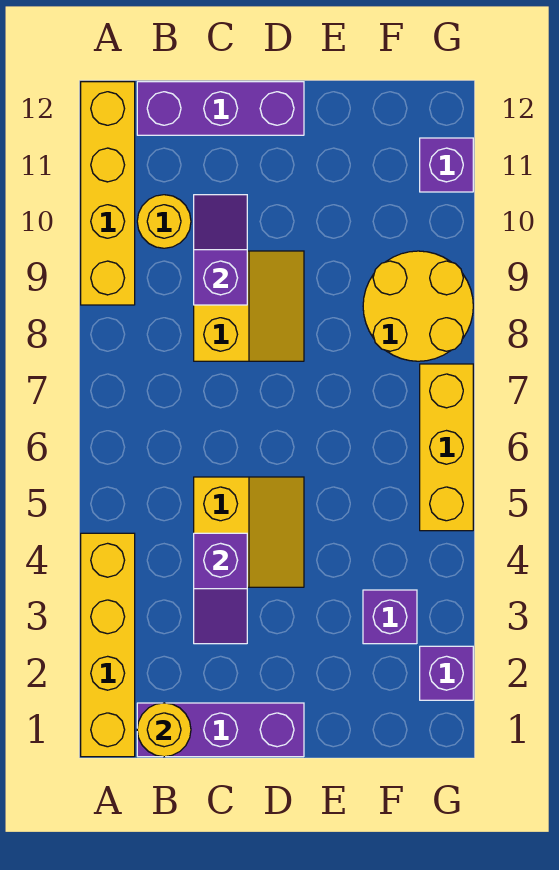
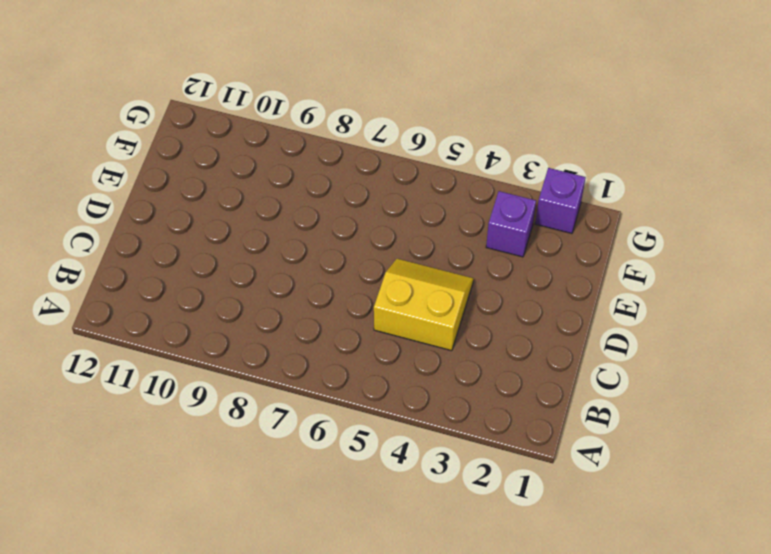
none -> yellow 1x4 brick [81,533,135,757]
none -> yellow 1x4 brick [81,82,135,305]
none -> purple 1x3 brick [137,703,304,757]

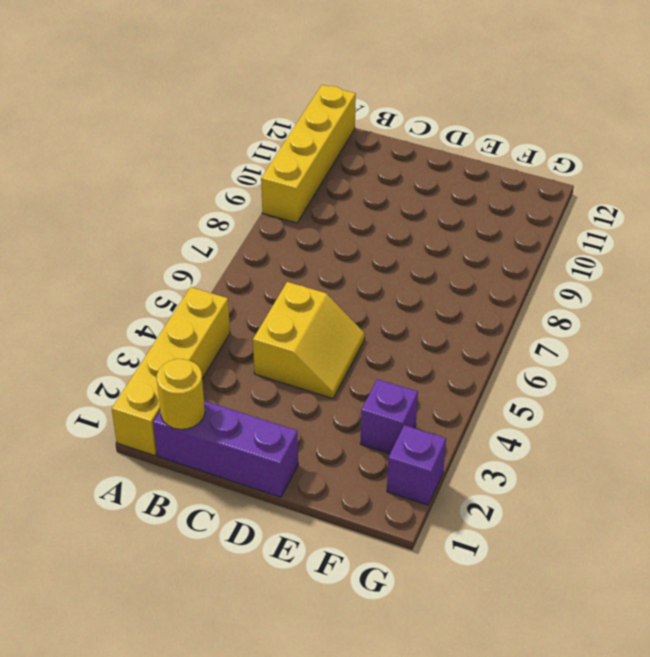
none -> yellow 1x1 round brick [137,195,191,248]
none -> purple 1x3 brick [137,82,304,135]
none -> yellow 2x2 slope [194,251,304,361]

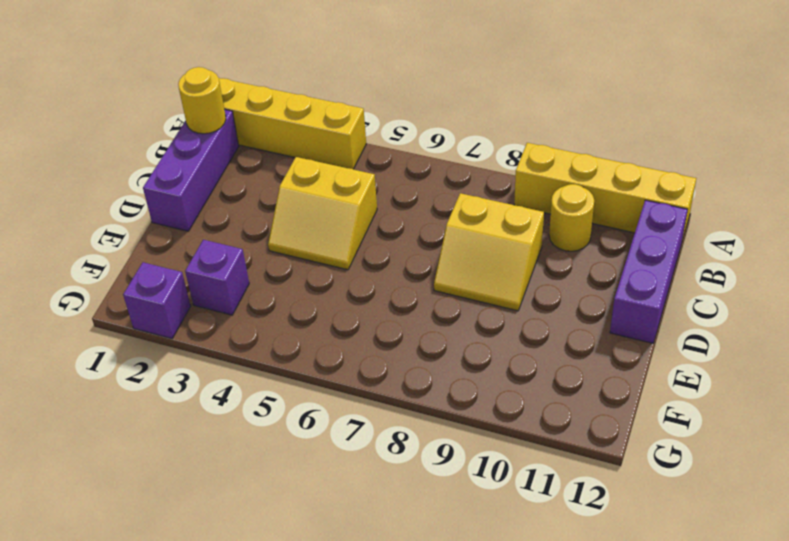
none -> yellow 2x2 round brick [363,251,473,361]
none -> yellow 1x3 brick [420,364,473,531]
none -> purple 1x1 brick [420,138,473,192]

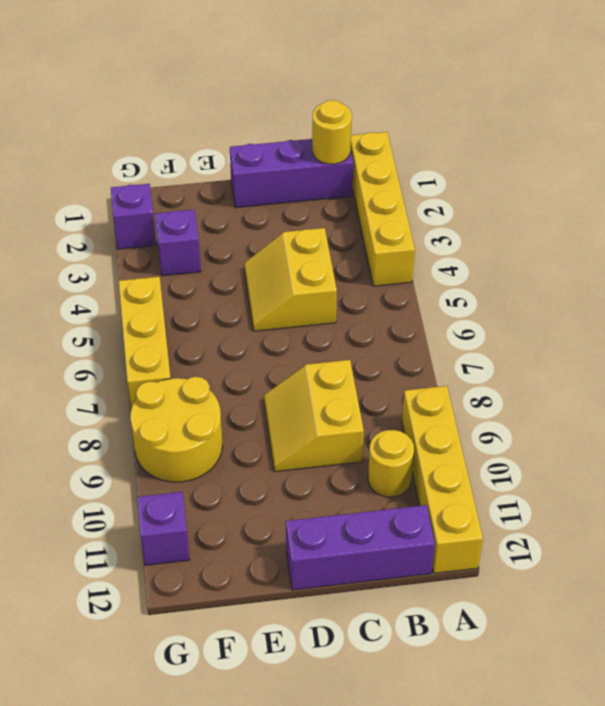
none -> purple 1x2 slope [194,533,247,644]
none -> purple 1x2 slope [194,195,247,305]

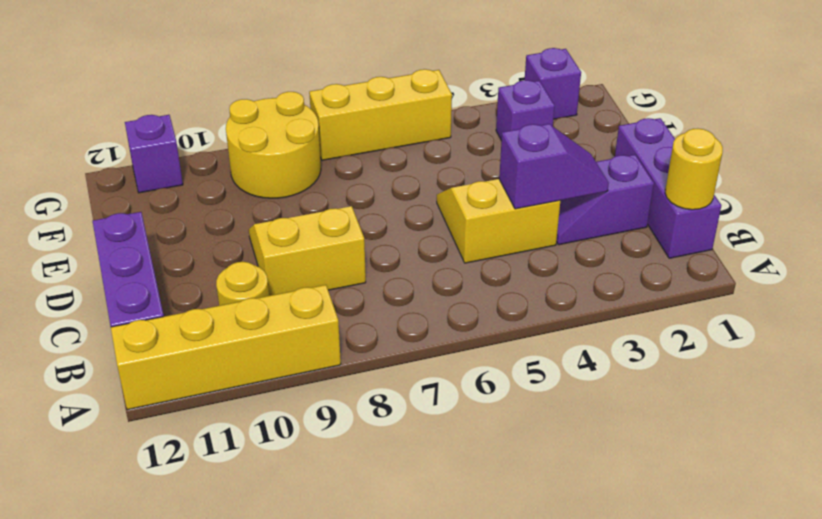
purple 1x2 slope [556,155,654,245] -> purple 1x2 slope moved to [194,195,247,305]
none -> yellow 1x4 brick [81,533,135,757]

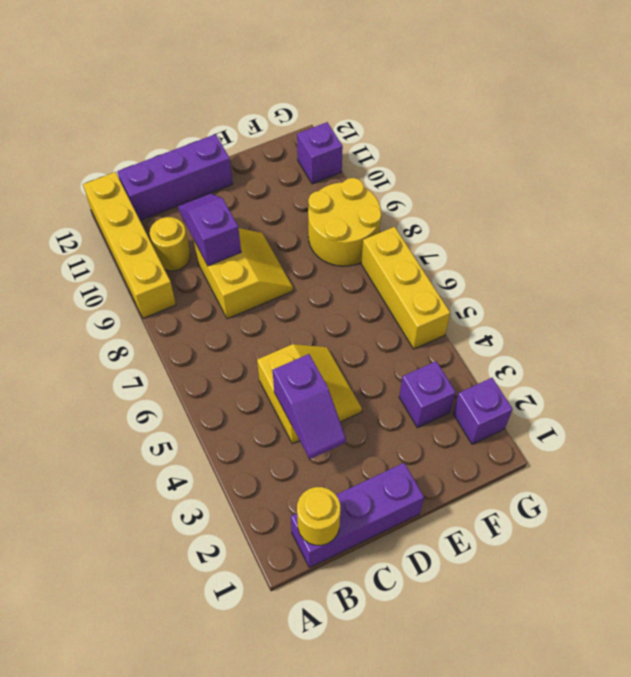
none -> yellow 1x4 brick [81,533,135,757]

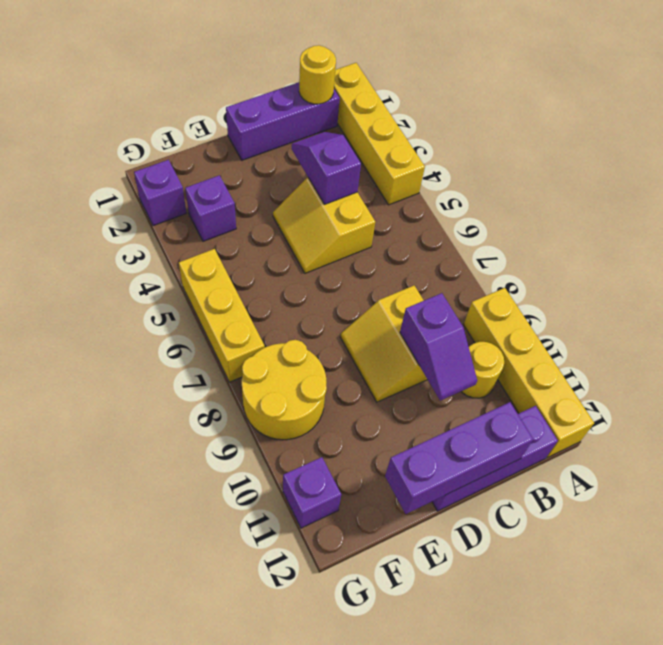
purple 1x3 brick [385,402,533,514] -> none

